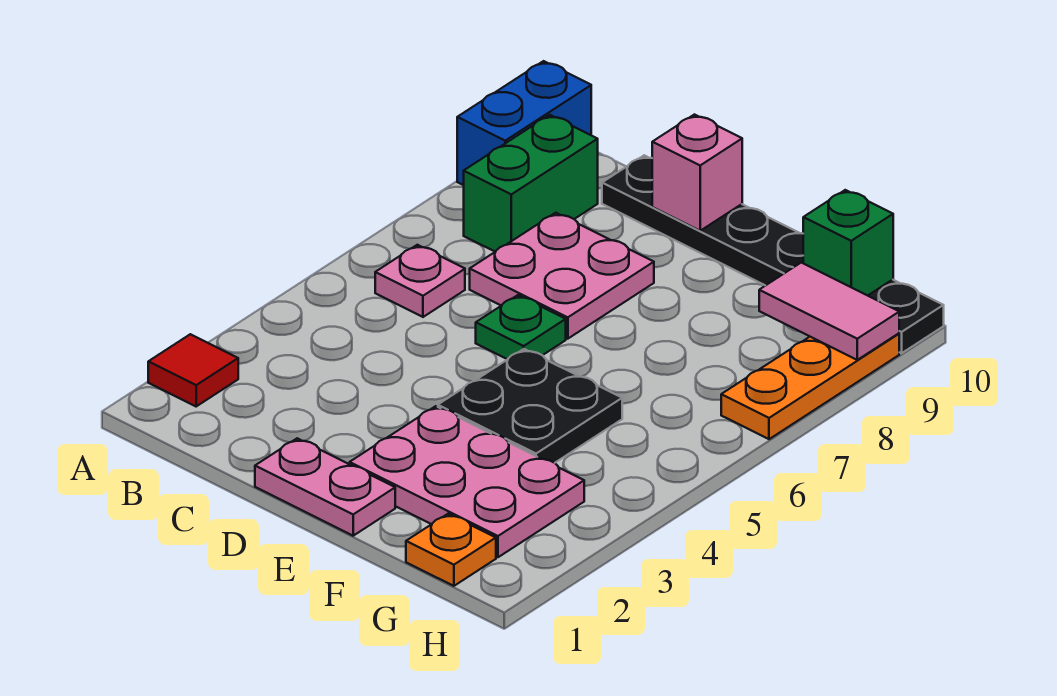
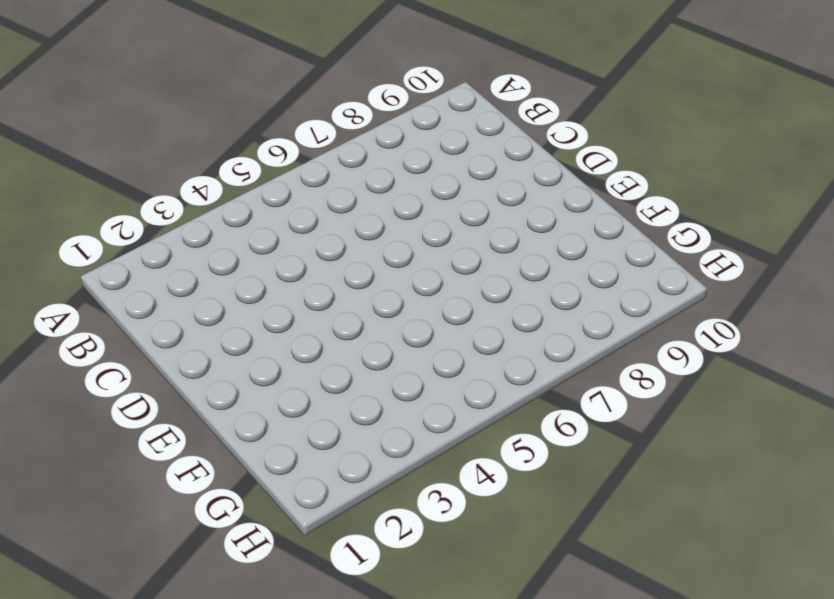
none -> red 1x1 tile [148,334,238,406]
none -> blue 1x2 brick [457,61,591,185]
none -> pink 1x1 plate [375,245,465,317]

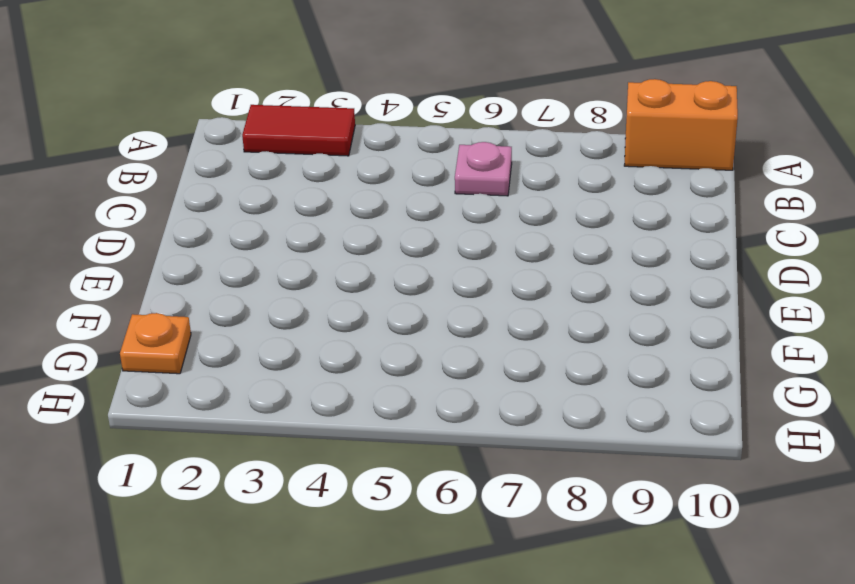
red 1x2 tile [242,105,355,156] -> red 1x1 tile [148,334,238,406]
orange 1x2 brick [624,79,738,170] -> blue 1x2 brick [457,61,591,185]
none -> green 1x2 brick [464,115,598,252]
none -> pink 2x2 plate [470,213,654,339]
none -> black 1x6 plate [602,155,944,353]

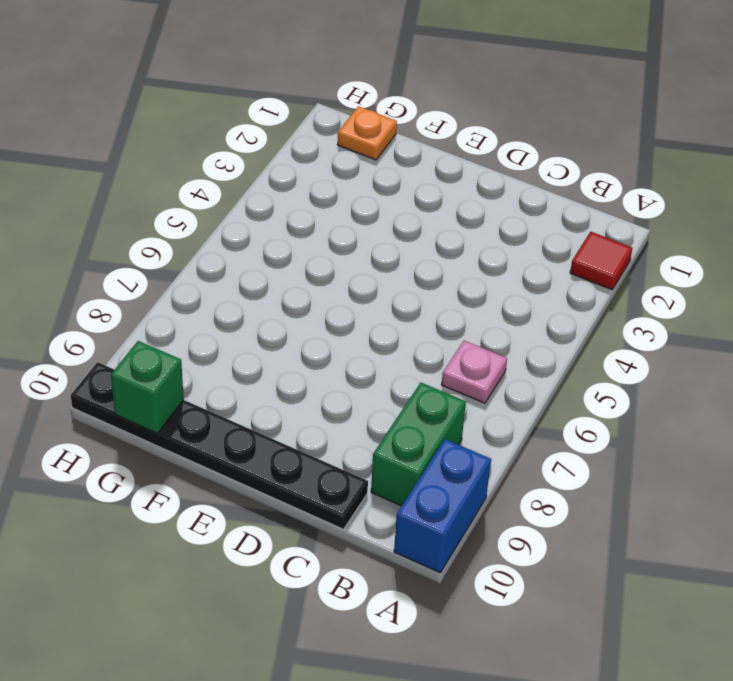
none -> pink 2x2 plate [470,213,654,339]
none -> pink 1x2 plate [255,438,395,536]
none -> green 1x1 plate [476,295,566,359]

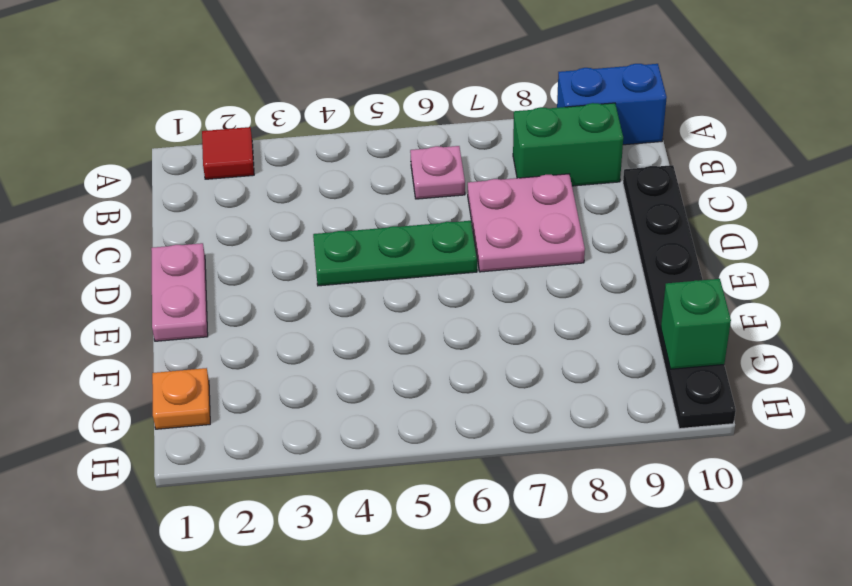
green 1x3 plate [313,221,477,286] -> green 1x1 plate [476,295,566,359]
none -> pink 2x3 plate [350,406,584,557]
none -> black 2x2 plate [438,349,622,463]
none -> orange 1x3 plate [721,333,899,439]

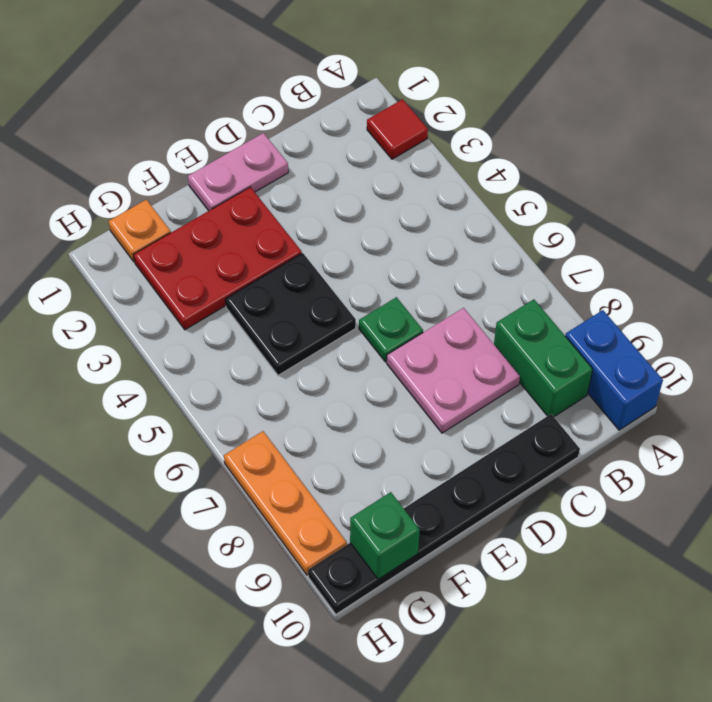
red 2x3 plate [134,187,302,330] -> pink 2x3 plate [350,406,584,557]
none -> pink 1x1 plate [375,245,465,317]
none -> pink 1x1 brick [652,115,742,231]
none -> pink 1x2 tile [759,263,899,360]

